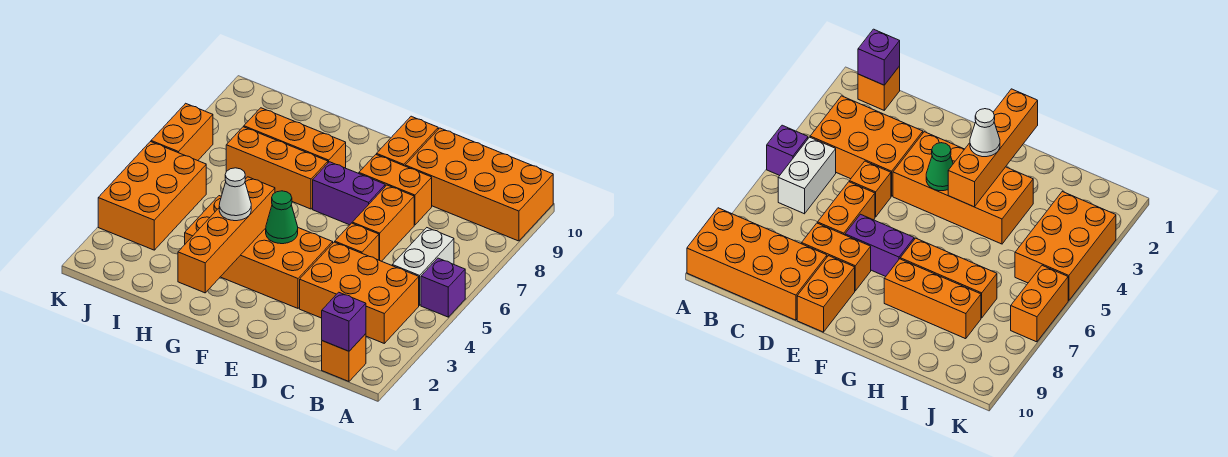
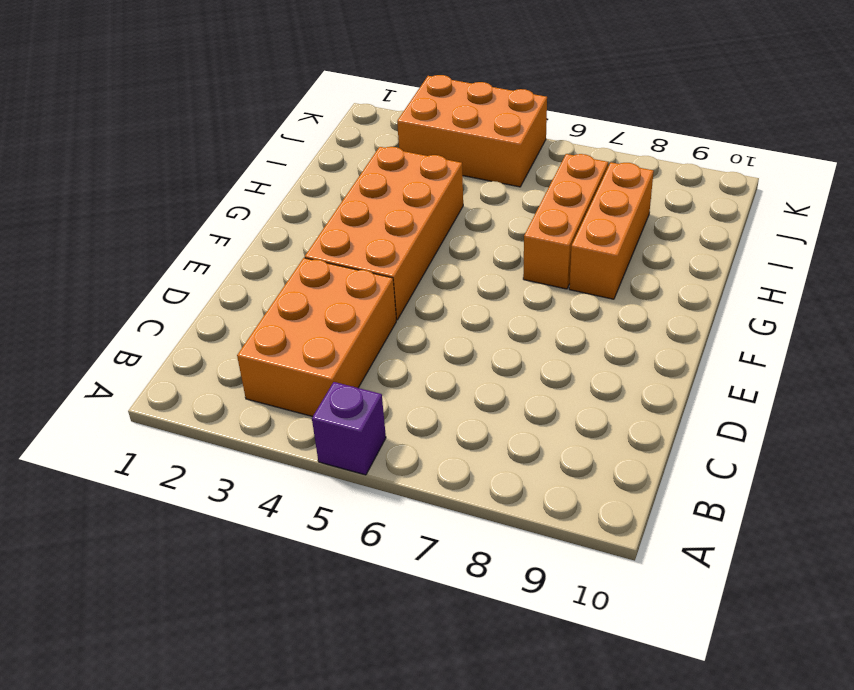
none -> orange 2x4 brick [405,128,553,241]
none -> orange 1x1 brick [322,334,366,381]
none -> white 1x2 brick [392,228,454,305]

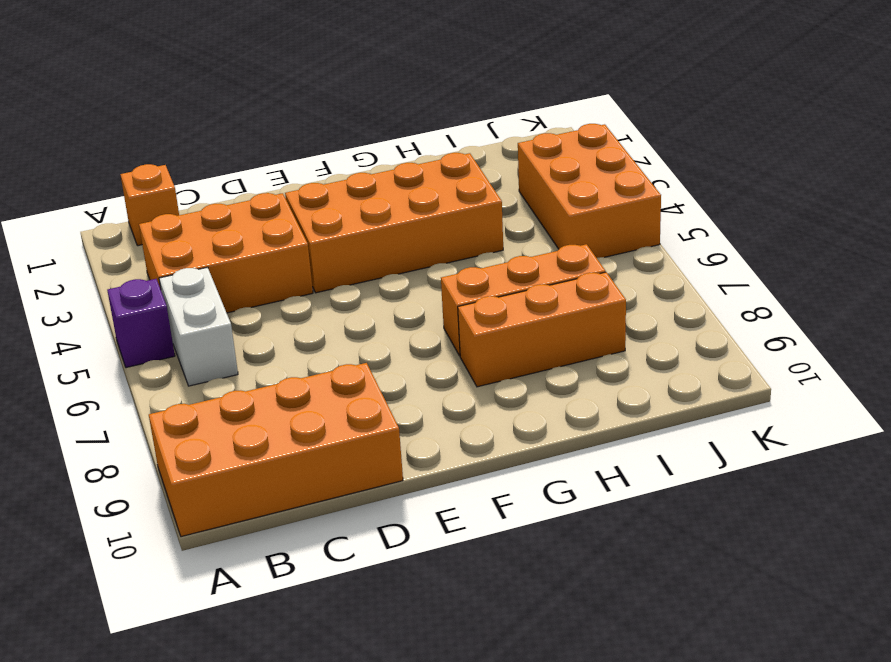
none -> orange 1x1 brick [335,223,379,260]
none -> orange 1x2 brick [352,185,414,261]
none -> orange 1x2 brick [359,154,432,225]

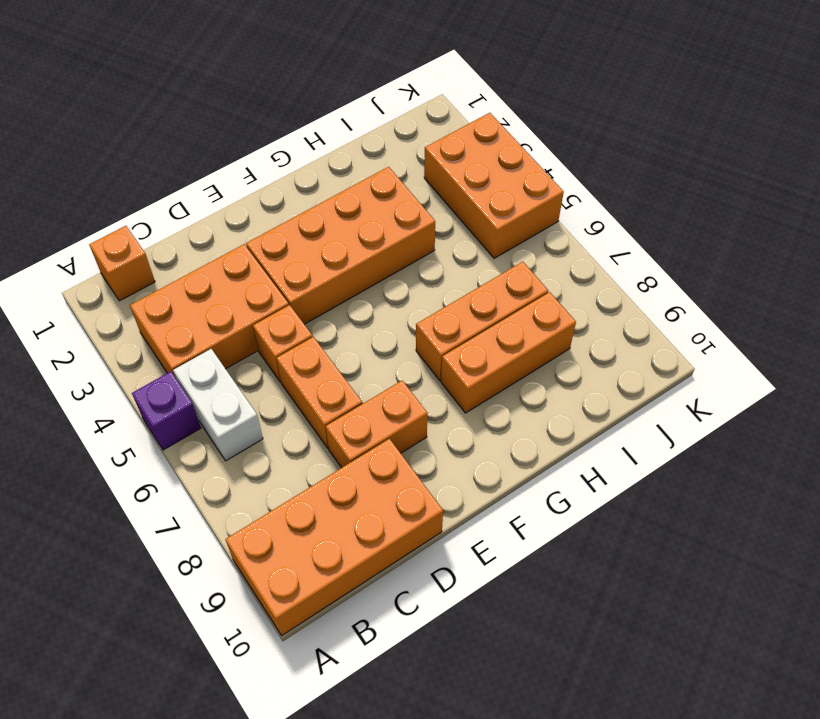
none -> purple 1x2 brick [313,162,385,225]
none -> orange 1x2 brick [377,116,438,166]
none -> orange 1x2 brick [151,103,213,161]

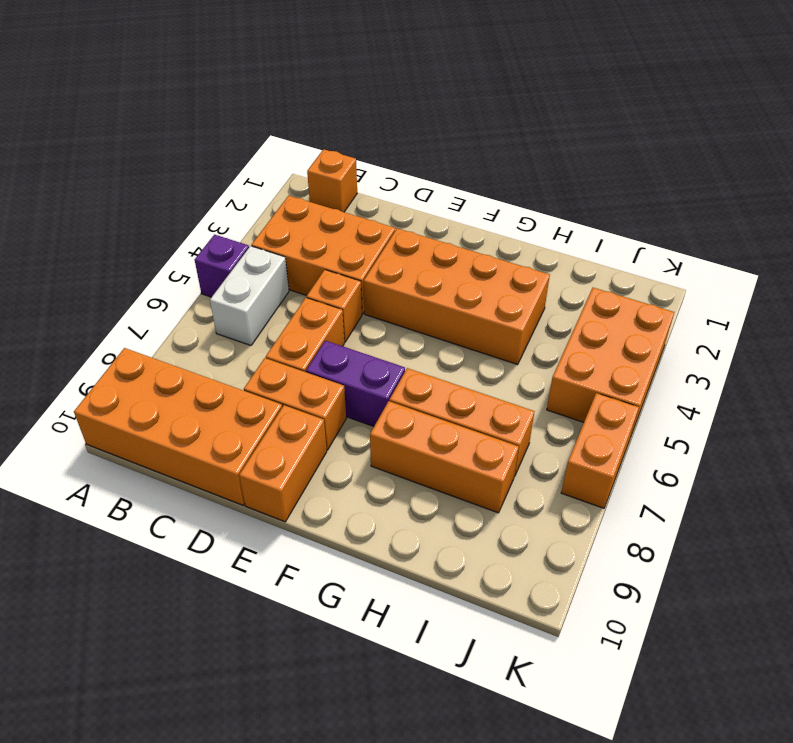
none -> purple 1x1 brick [322,292,366,351]
none -> green 1x1 cone [266,191,298,244]
none -> orange 1x4 brick [178,177,275,293]

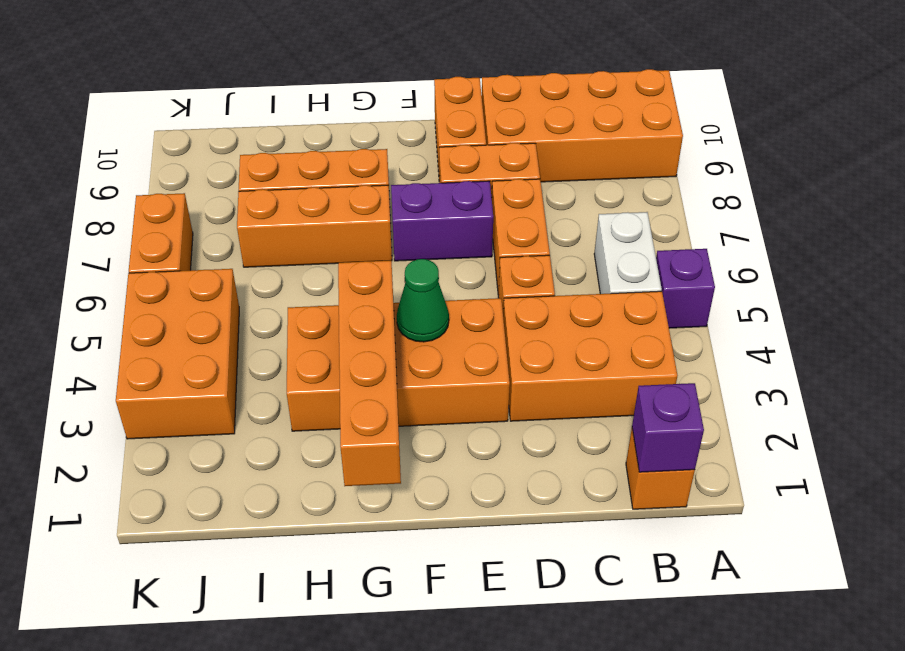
none -> white 1x1 cone [219,168,251,221]

